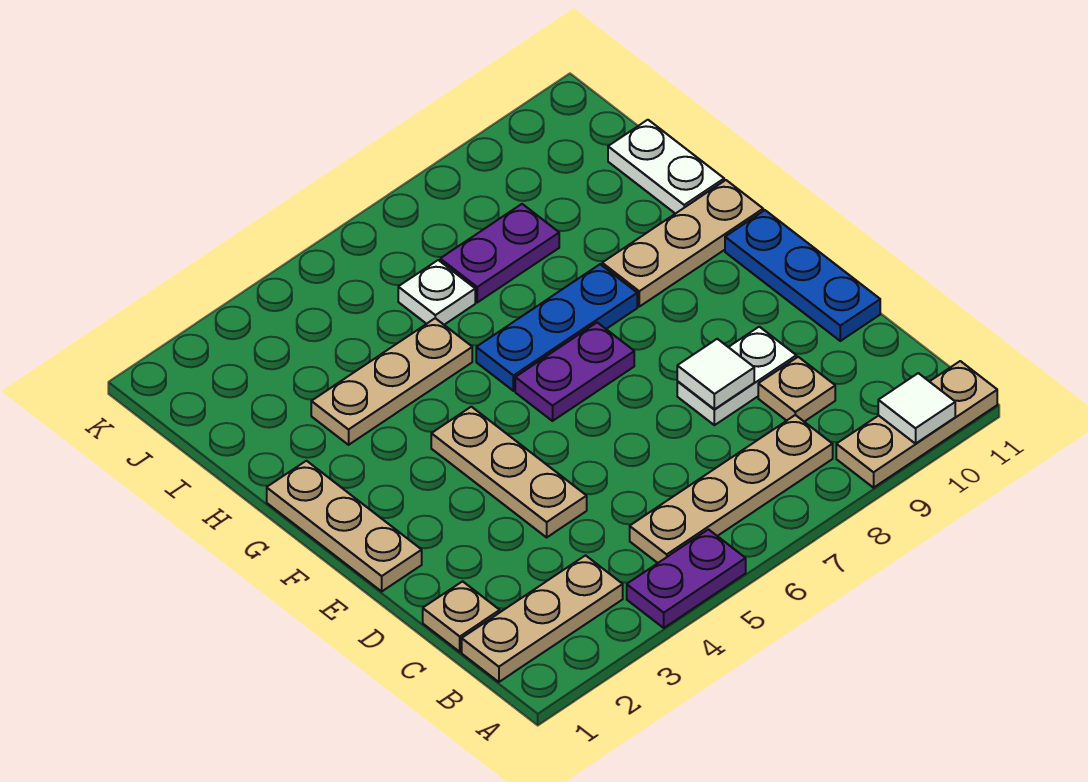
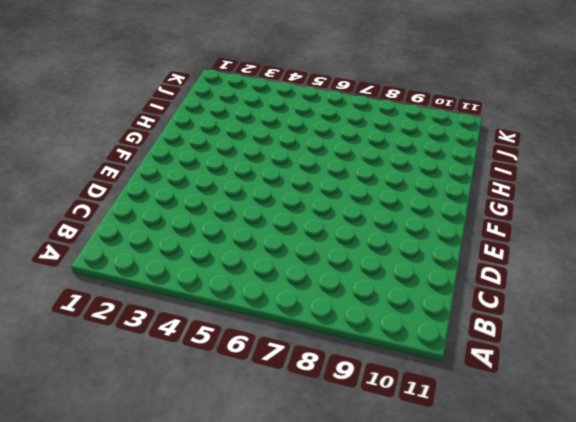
none -> purple 1x2 plate [627,530,746,628]
none -> tan 1x3 plate [836,361,997,488]
none -> tan 1x3 plate [462,555,623,682]

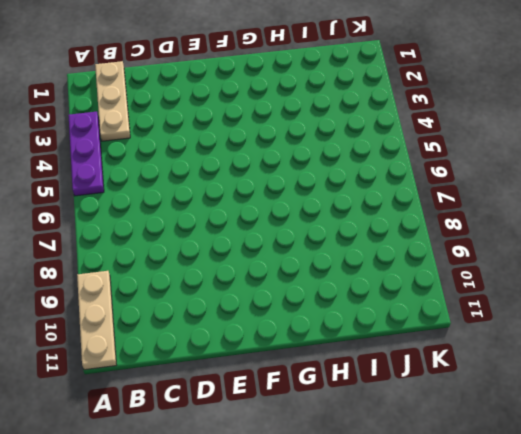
purple 1x3 plate [68,112,104,196] -> purple 1x2 plate [627,530,746,628]
none -> tan 1x4 plate [630,415,833,563]
none -> tan 1x1 plate [423,581,500,652]
none -> tan 1x1 plate [758,357,835,422]

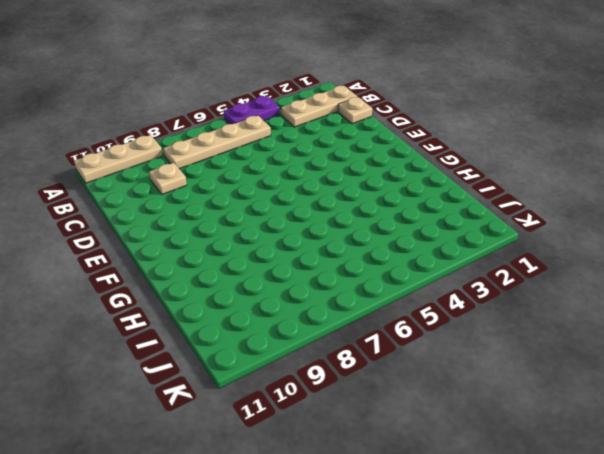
none -> tan 1x3 plate [431,407,587,537]
none -> white 1x2 plate [677,327,796,425]
none -> blue 1x3 plate [725,210,880,341]

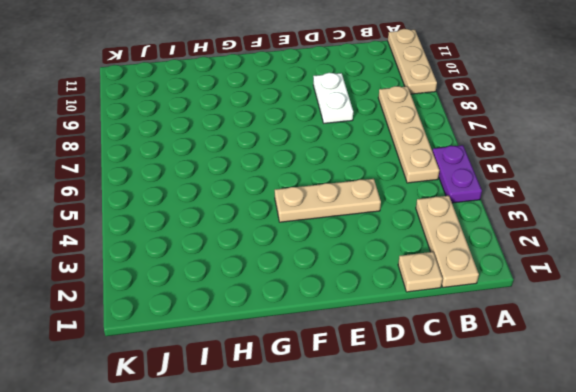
none -> tan 1x1 plate [758,357,835,422]
none -> blue 1x3 plate [725,210,880,341]
none -> tan 1x3 plate [267,461,422,591]

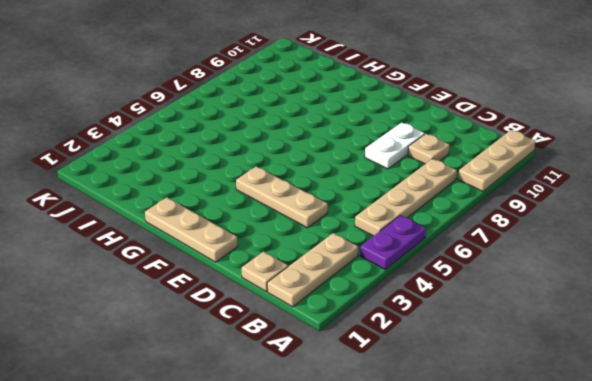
none -> blue 1x3 plate [725,210,880,341]
none -> purple 1x2 plate [515,322,634,421]
none -> blue 1x3 plate [476,264,637,391]

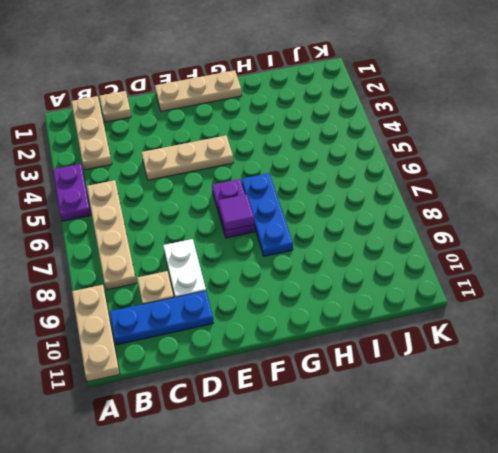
blue 1x3 plate [110,291,214,345] -> blue 1x3 plate moved to [725,210,880,341]
purple 1x1 tile [218,194,254,231] -> none
none -> tan 1x3 plate [602,180,763,307]
none -> tan 1x3 plate [311,318,472,445]
none -> white 1x2 plate [608,120,724,214]

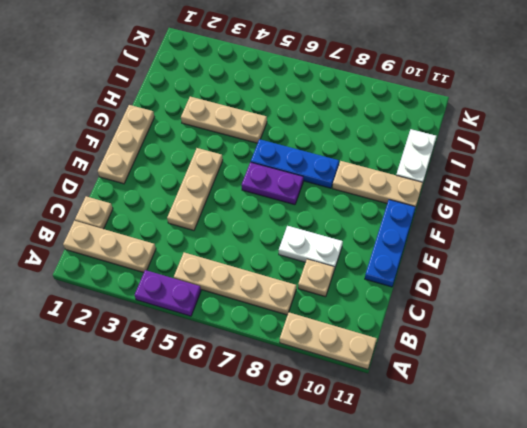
none -> white 1x1 plate [398,260,475,325]
none -> purple 1x2 plate [440,204,559,302]
none -> white 1x1 tile [878,373,955,444]

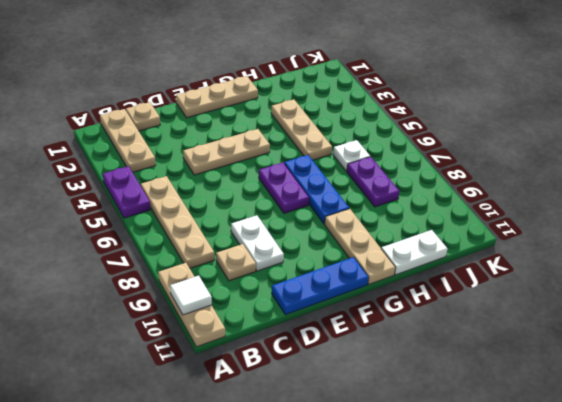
none -> white 1x1 tile [677,339,754,410]

